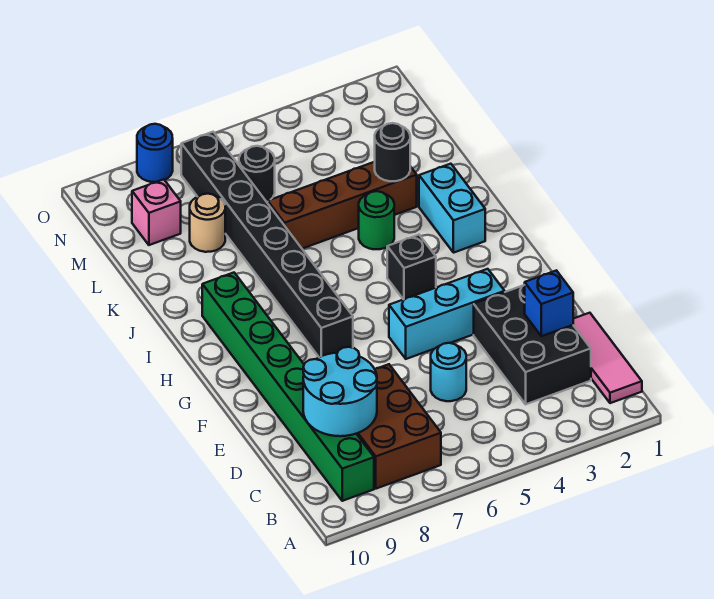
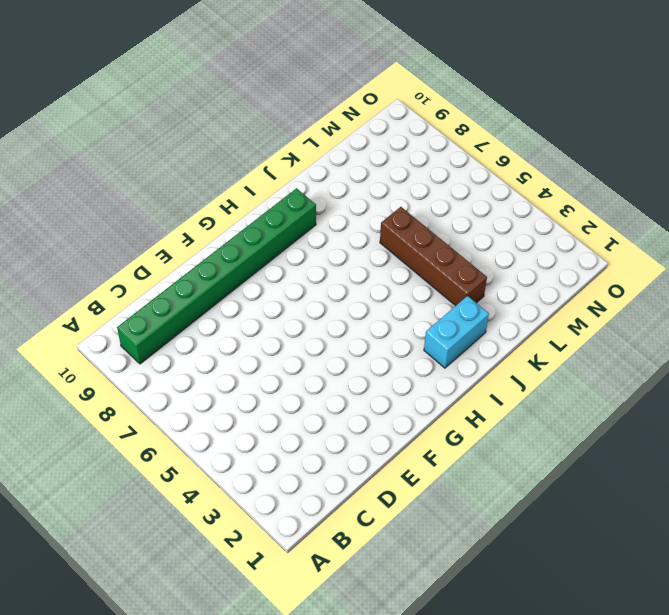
none -> pink 1x3 tile [573,313,642,403]
none -> brown 2x3 brick [357,364,441,489]
none -> black 2x3 brick [474,285,591,404]

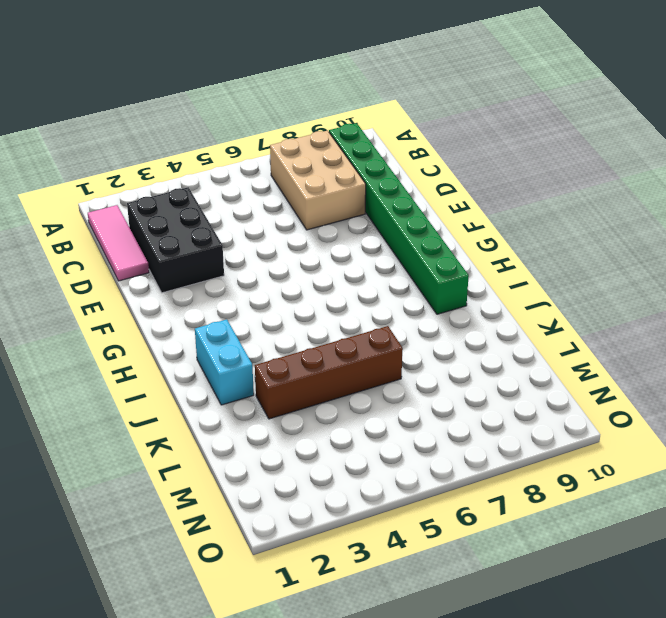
tan 2x3 brick [270,131,366,230] -> brown 2x3 brick [357,364,441,489]
none -> cyan 1x1 round brick [431,343,466,401]
none -> cyan 1x3 brick [389,269,505,359]
none -> black 1x8 brick [181,132,353,357]

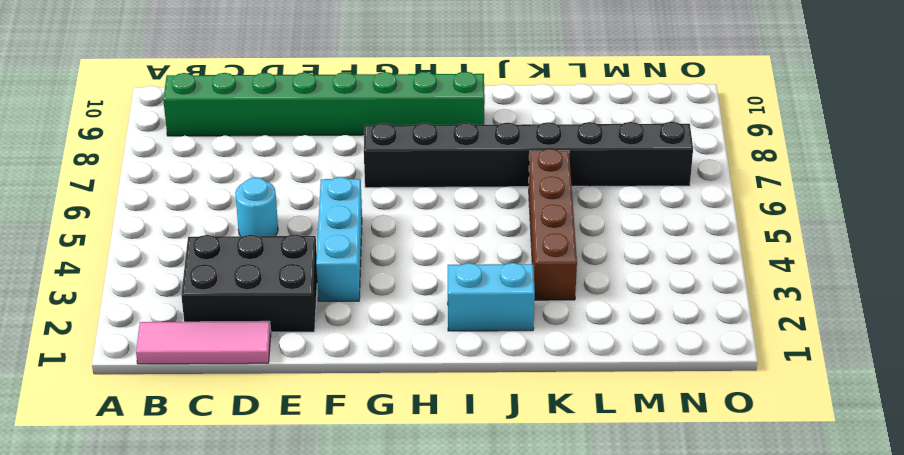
none -> brown 2x3 brick [357,364,441,489]
none -> black 1x1 brick [387,235,436,300]
none -> green 1x1 round brick [359,191,394,249]

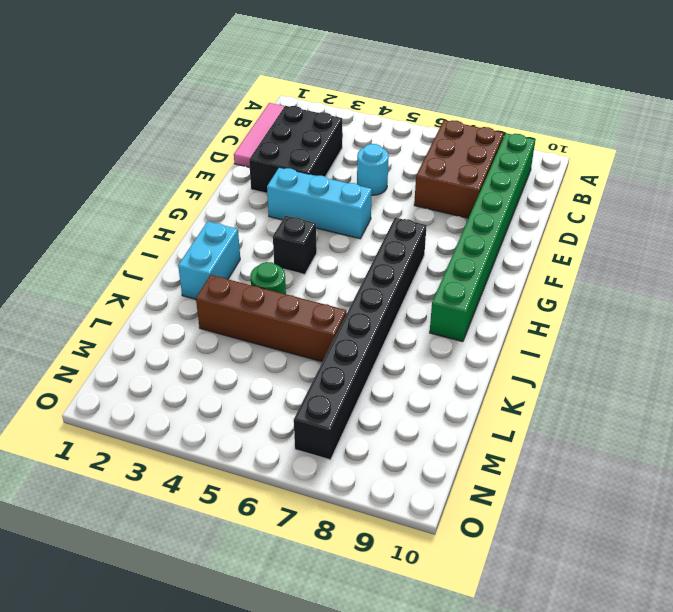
none -> tan 1x1 round brick [190,194,225,252]
none -> black 1x1 round brick [239,146,275,202]
none -> pink 1x1 brick [132,179,181,245]

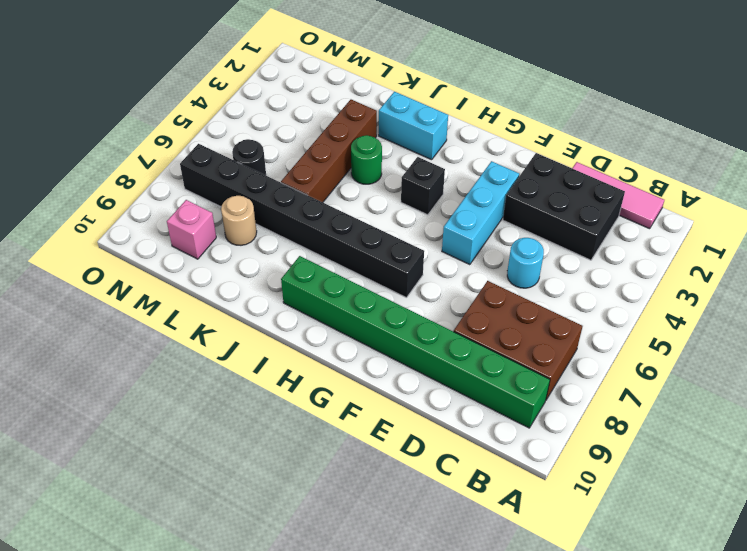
none -> blue 1x1 round brick [137,124,173,182]
none -> cyan 2x2 round brick [303,347,377,436]
none -> blue 1x1 brick [525,270,573,336]

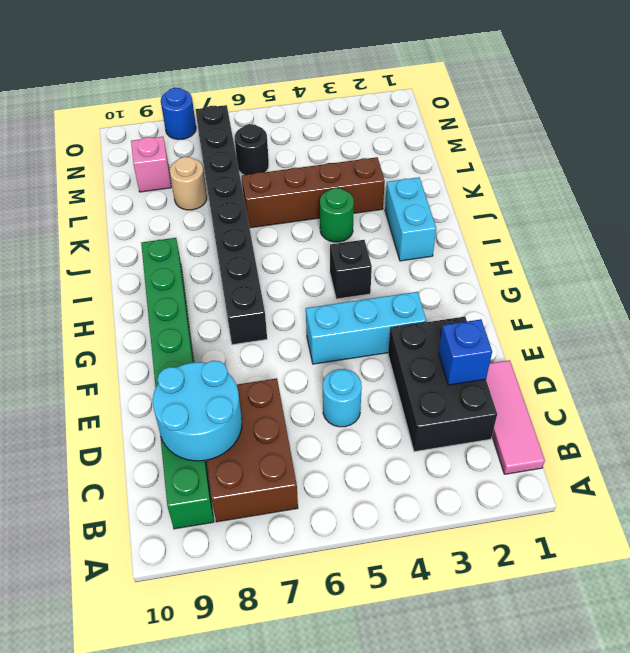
none -> black 1x1 round brick [375,123,410,181]

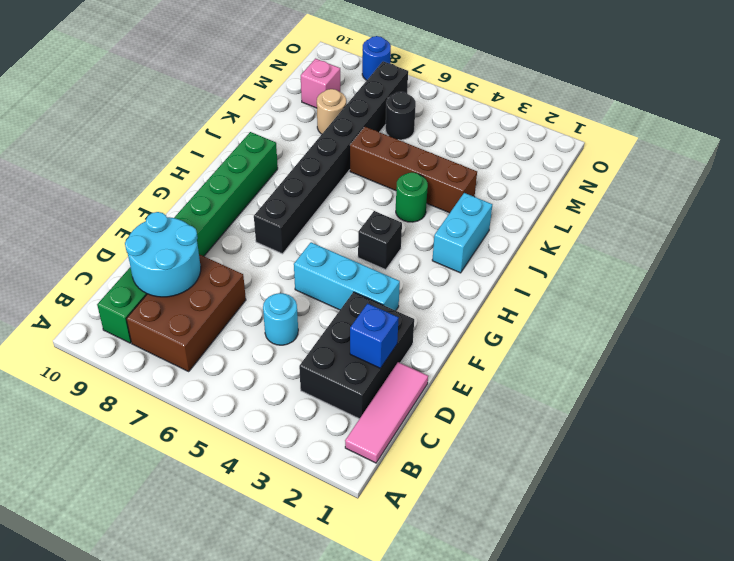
none -> black 1x1 round brick [375,123,410,181]

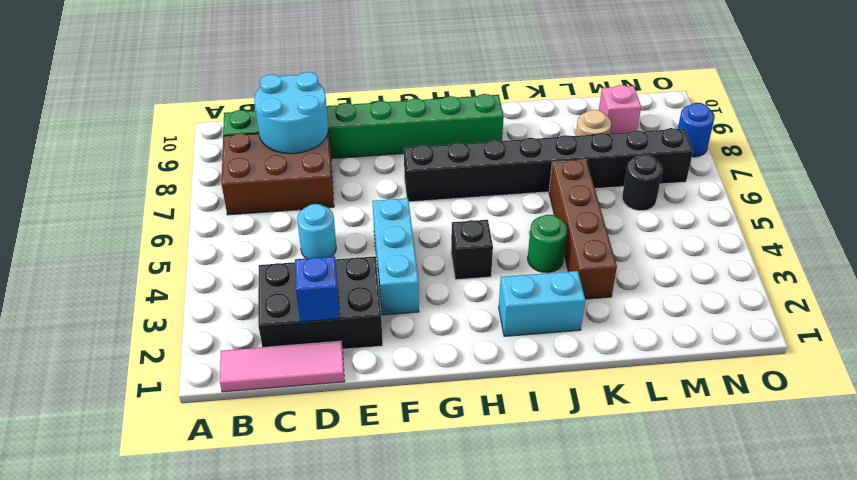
none -> black 1x1 round brick [375,123,410,181]

